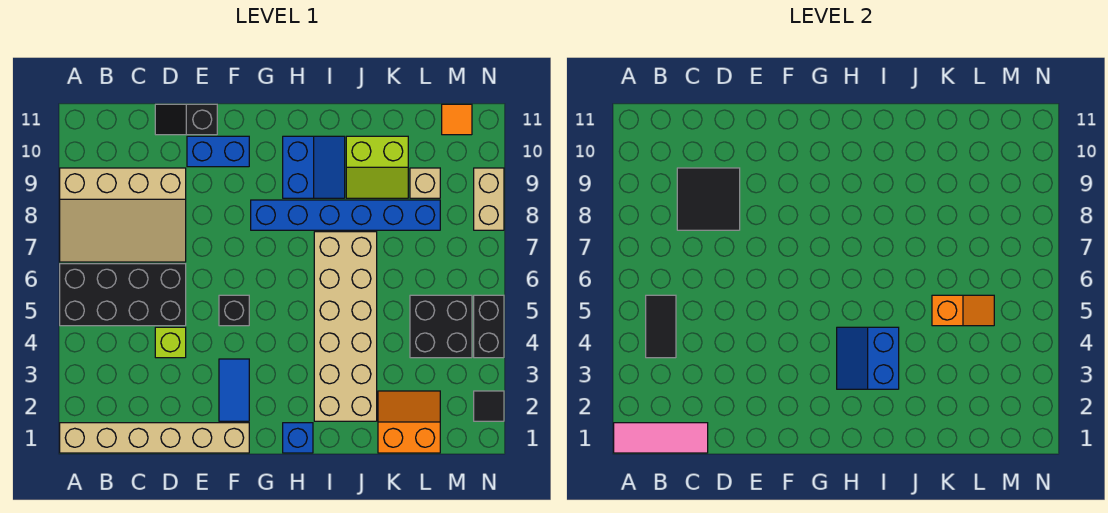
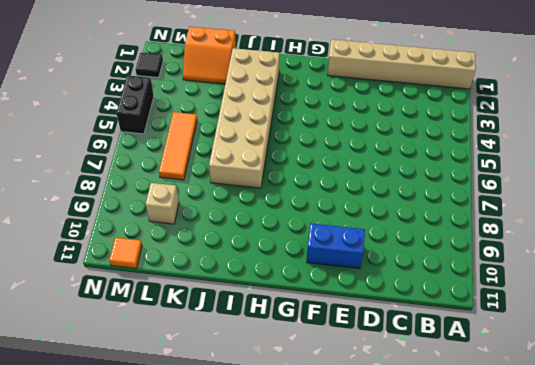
orange 1x3 tile [159,112,197,180] -> black 2x2 brick [410,295,472,358]
none -> black 2x4 brick [60,264,186,326]
none -> tan 3x4 slope [60,168,186,262]
none -> lime 1x1 brick [155,327,186,358]

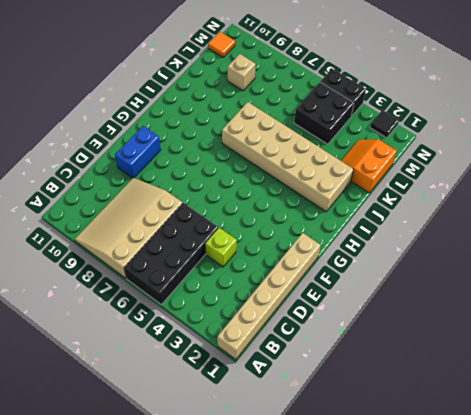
tan 3x4 slope [75,178,182,278] -> tan 3x4 slope turned to [60,168,186,262]
none -> black 1x2 slope [155,104,217,135]
none -> blue 1x2 tile [219,359,249,421]
none -> black 1x1 brick [219,295,249,326]

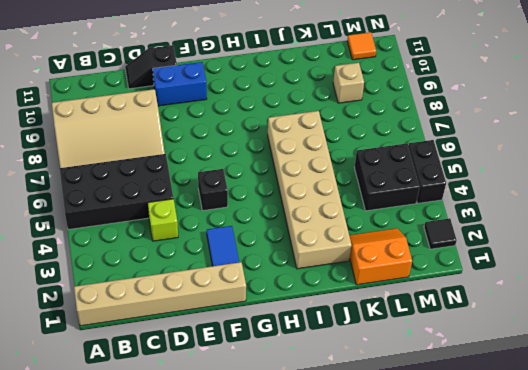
none -> blue 1x6 brick [251,200,440,230]
none -> blue 1x1 brick [283,423,313,453]
none -> blue 2x2 slope [283,136,345,198]

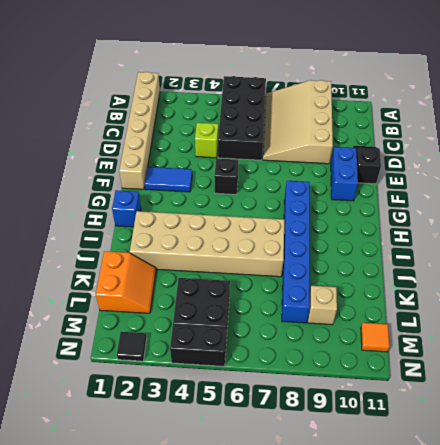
none -> blue 2x2 slope [283,136,345,198]
none -> lime 2x2 slope [346,136,408,198]
none -> tan 1x2 brick [474,168,504,230]

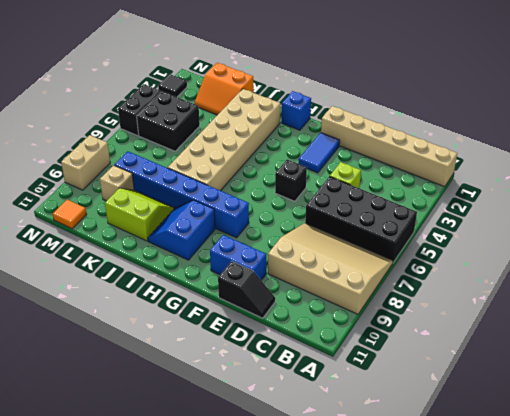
none -> pink 1x3 tile [614,423,708,453]
none -> black 1x2 tile [646,295,676,358]
none -> black 2x2 tile [677,168,740,230]

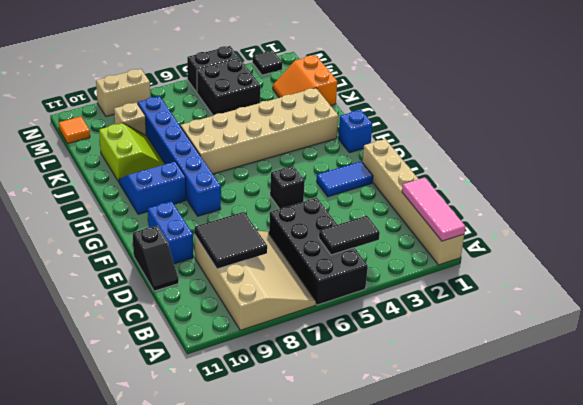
none -> lime 1x1 brick [155,327,186,358]
none -> blue 2x2 slope [837,327,899,389]
none -> orange 1x2 slope [932,295,994,326]

